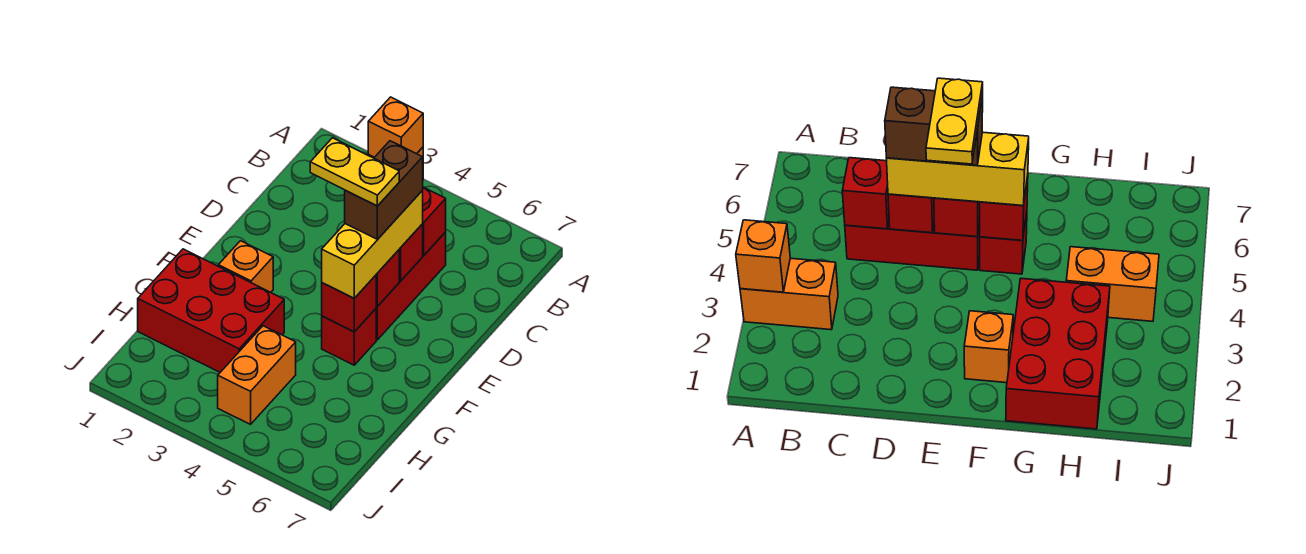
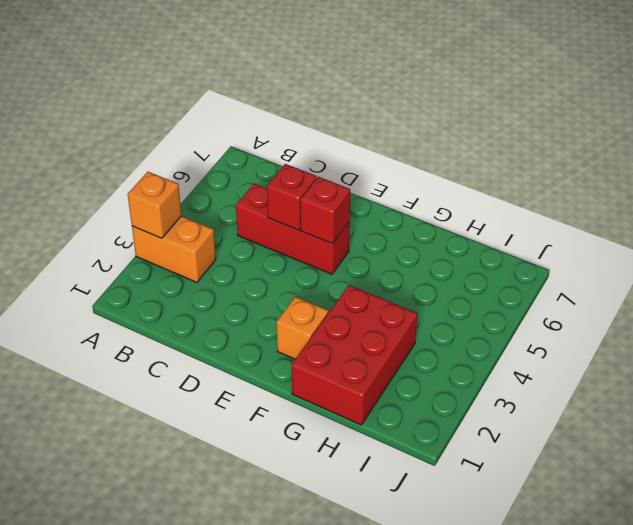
none -> red 1x1 brick [322,309,376,365]
none -> orange 1x2 brick [218,326,296,424]
none -> red 1x1 brick [422,187,446,255]

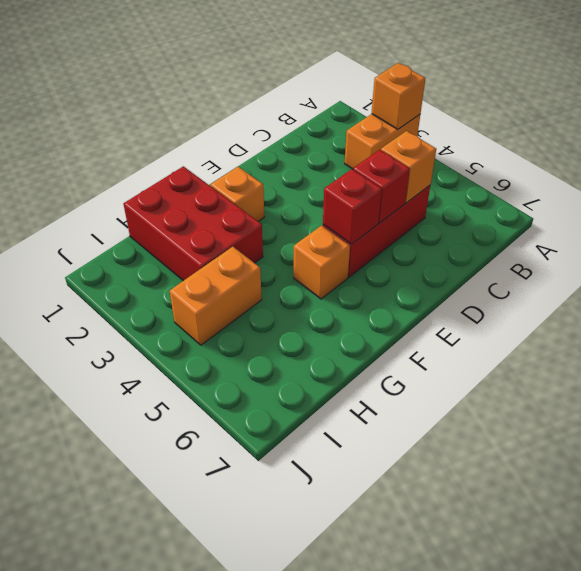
orange 1x1 brick [381,131,436,203] -> red 1x1 brick [422,187,446,255]
orange 1x1 brick [294,226,350,299] -> red 1x1 brick [322,309,376,365]
none -> red 1x1 brick [322,275,376,332]
none -> yellow 1x3 brick [322,191,423,298]
none -> brown 1x2 brick [345,141,423,239]

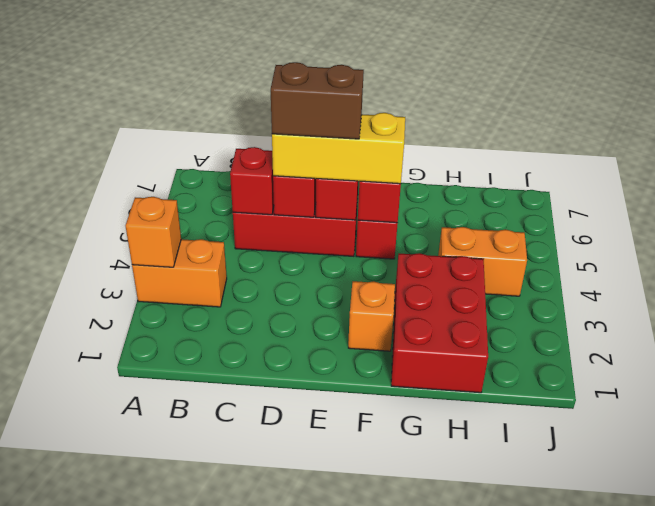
none -> yellow 1x2 plate [310,138,399,206]

